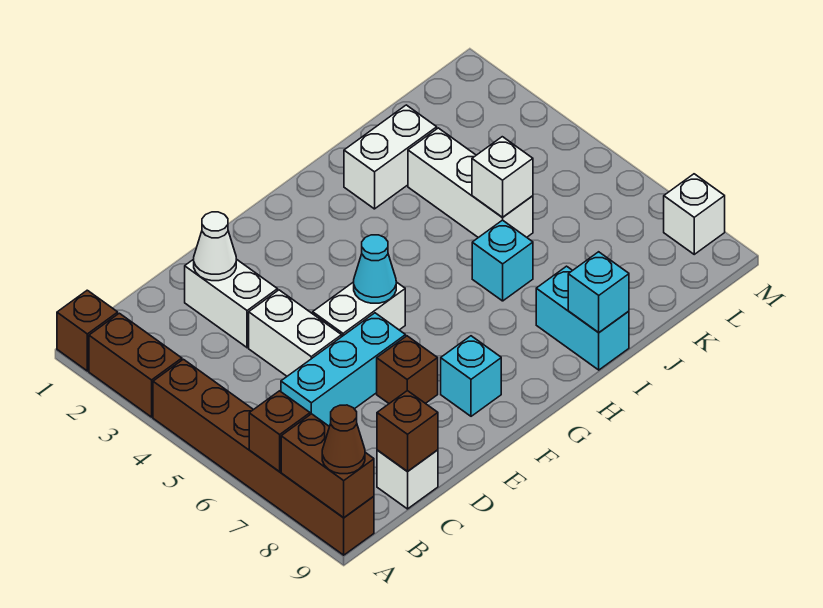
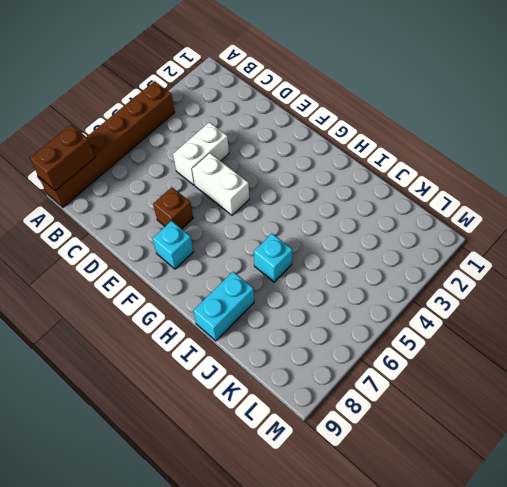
none -> brown 1x1 brick [57,290,118,371]
none -> brown 1x2 brick [89,313,182,417]
none -> cyan 1x3 brick [281,313,406,426]

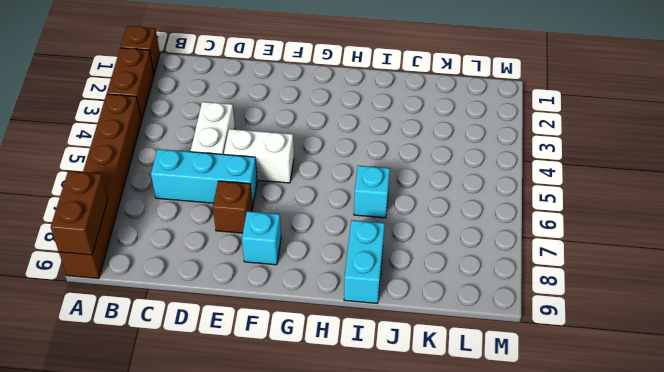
none -> white 1x1 brick [377,450,438,509]
none -> white 1x2 brick [185,259,278,348]
none -> white 1x2 brick [344,105,437,209]

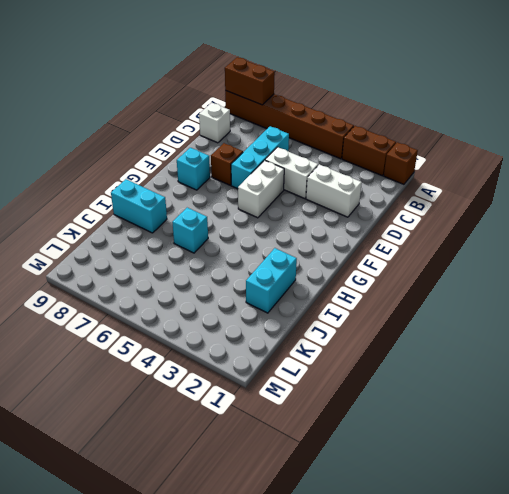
cyan 1x2 brick [246,248,297,313] -> white 1x2 brick [344,105,437,209]
none -> white 1x3 brick [408,128,533,238]
none -> white 1x1 brick [664,174,725,254]
none -> brown 1x1 brick [249,391,310,471]

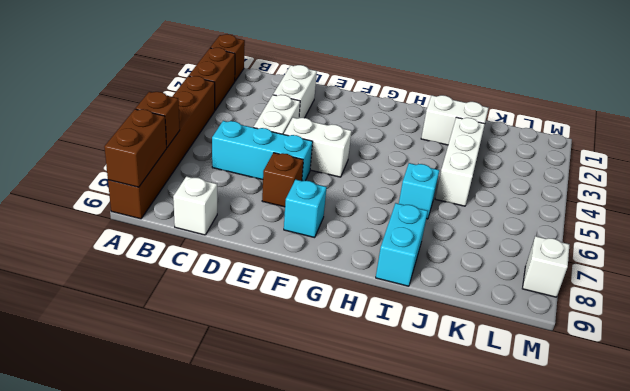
none -> brown 1x1 brick [377,391,438,472]
none -> white 1x1 cone [194,212,236,281]
none -> cyan 1x1 cone [354,235,396,303]

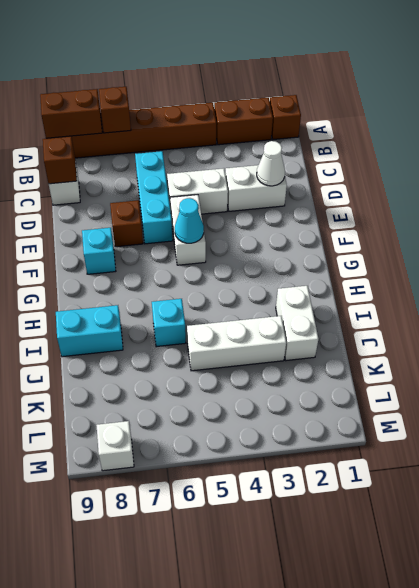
none -> cyan 1x1 brick [568,252,629,333]
none -> white 1x1 brick [472,137,533,218]
none -> brown 1x1 cone [322,405,365,474]

